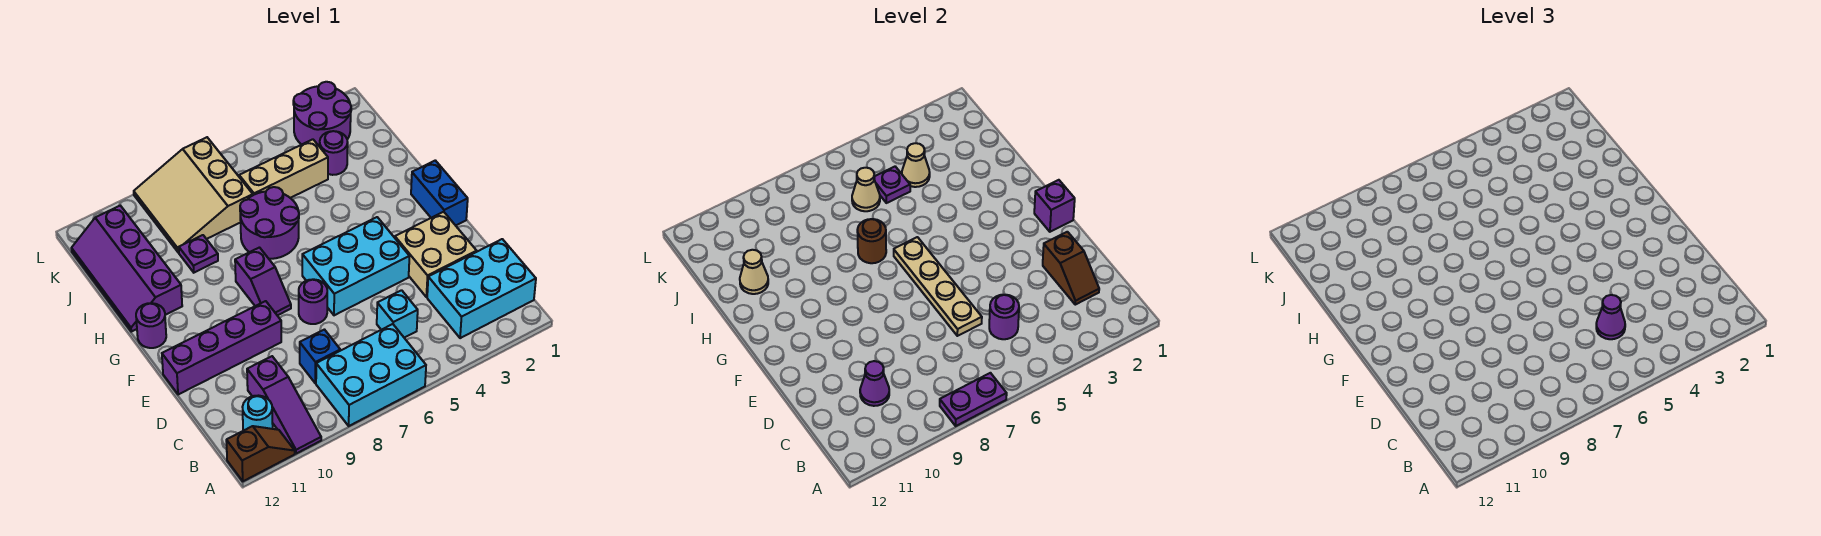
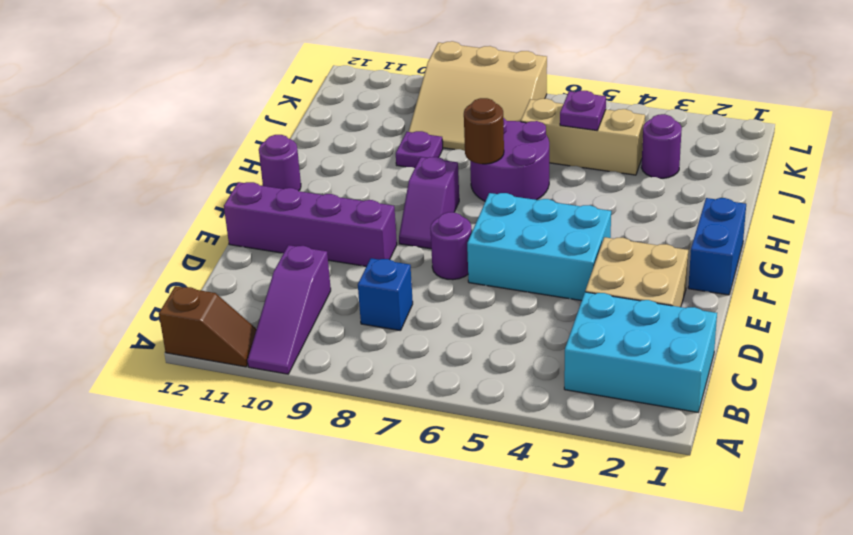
tan 3x3 slope [409,41,547,151] -> tan 3x3 slope turned to [134,137,253,253]
none -> cyan 2x3 brick [316,324,426,426]
none -> cyan 1x1 round brick [243,396,273,431]
none -> cyan 1x1 brick [377,290,418,338]
none -> purple 2x4 slope [72,206,182,332]

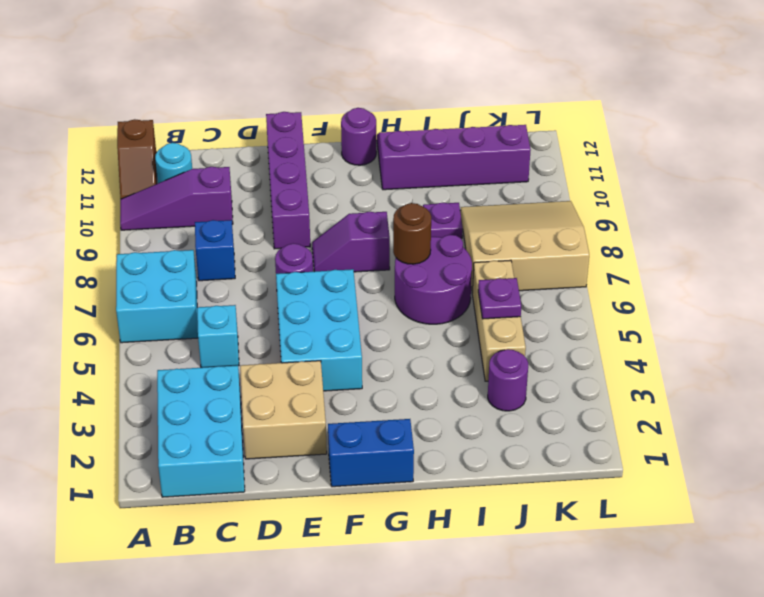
cyan 2x2 brick [116,250,198,343] -> cyan 2x3 brick [316,324,426,426]
none -> purple 2x2 round brick [293,82,351,147]
none -> purple 1x2 plate [940,373,1007,426]
none -> brown 1x2 slope [1043,232,1099,305]
none -> purple 1x1 round brick [989,295,1019,339]

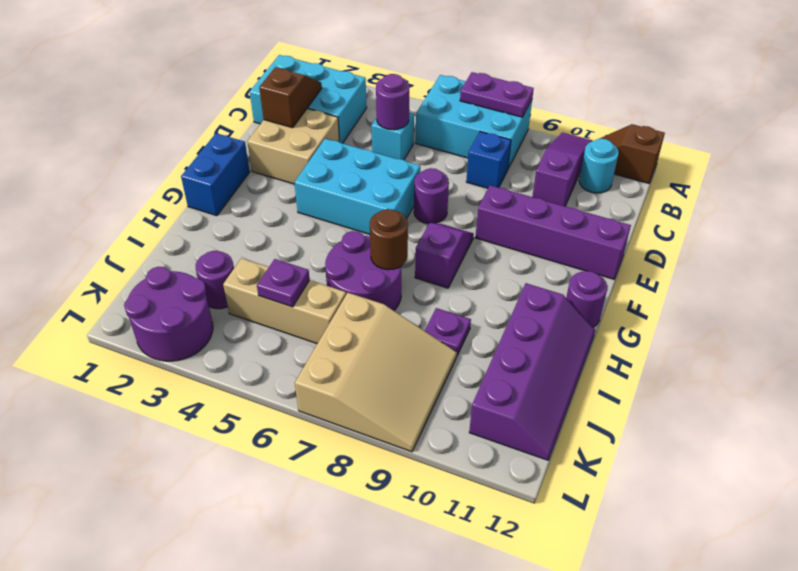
none -> purple 1x1 cone [860,361,889,406]
none -> tan 1x4 plate [894,237,982,336]
none -> purple 1x1 brick [1034,180,1075,232]
none -> tan 1x1 cone [740,250,768,294]

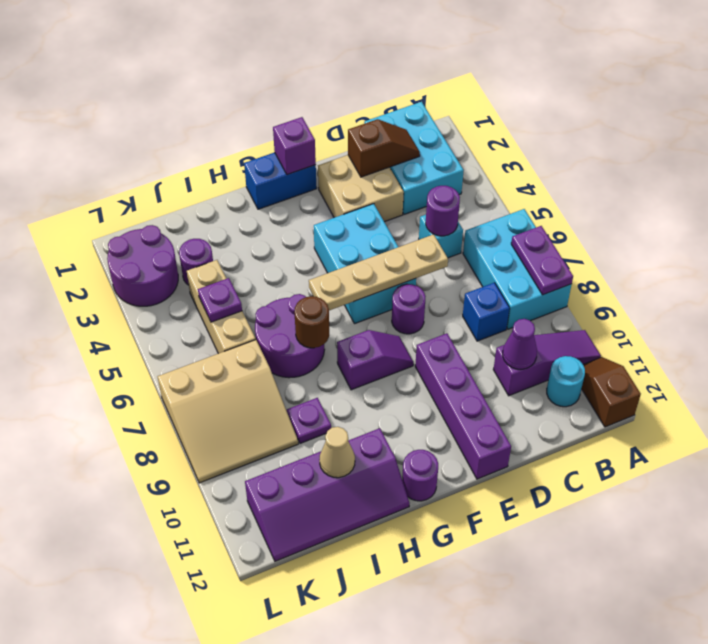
none -> tan 1x1 cone [902,143,930,187]
none -> tan 1x1 cone [852,168,880,211]
none -> purple 1x1 cone [1596,295,1625,339]

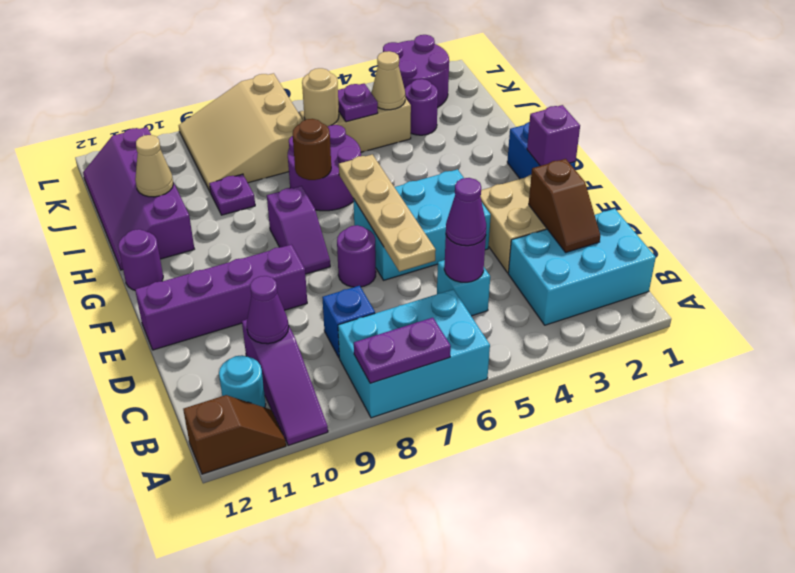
tan 1x1 round brick [302,68,339,127] -> tan 1x1 cone [852,168,880,211]

